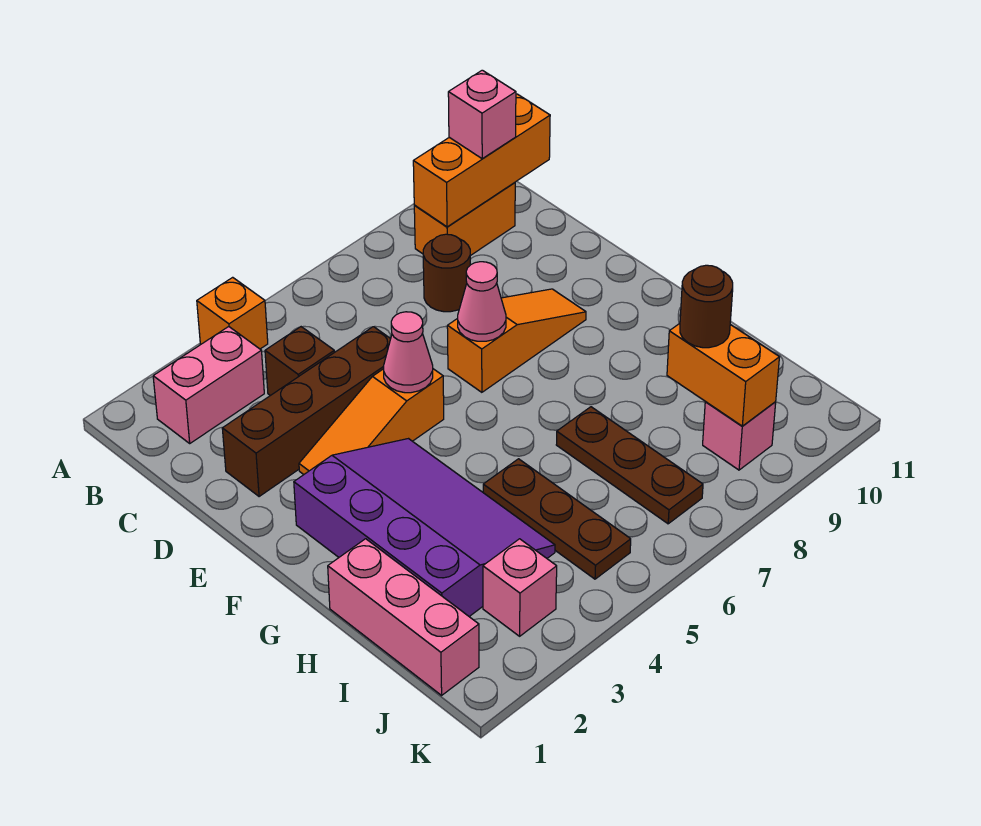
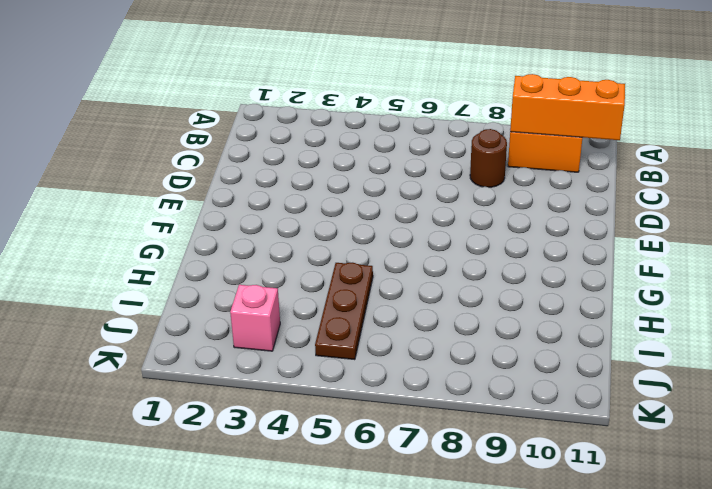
none -> orange 1x1 brick [197,277,268,349]
none -> pink 1x2 brick [153,327,264,443]
none -> brown 1x1 brick [265,327,334,396]

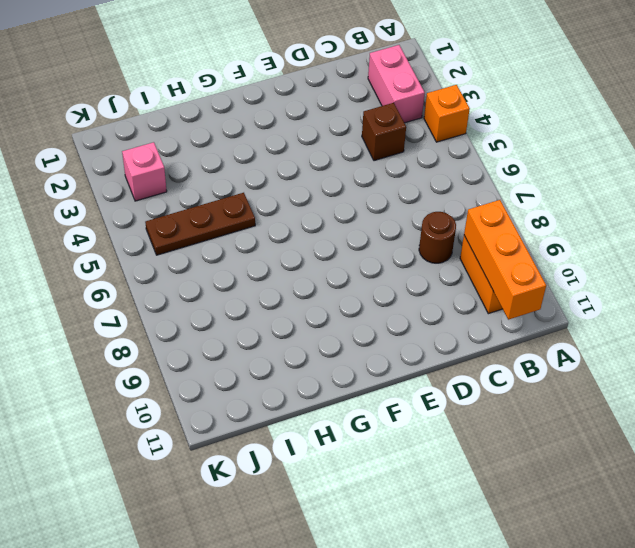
none -> brown 1x4 brick [222,327,391,497]
none -> orange 1x3 slope [299,369,444,474]
none -> orange 1x3 slope [447,289,586,392]

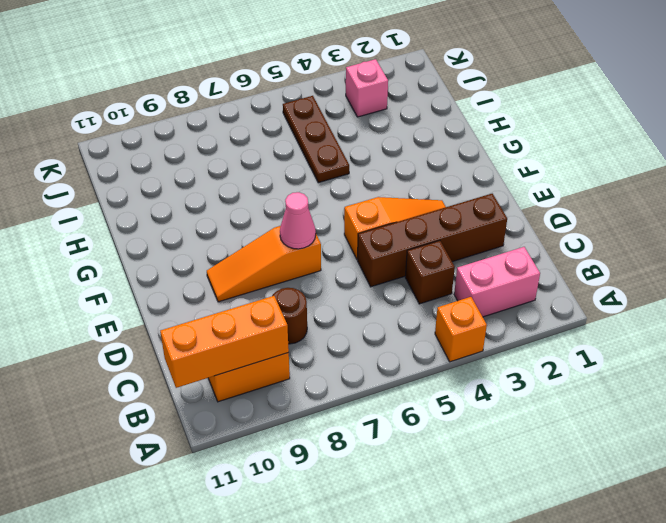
none -> purple 3x4 slope [294,439,555,616]
none -> pink 1x3 brick [328,539,479,695]
none -> brown 1x3 plate [556,407,703,524]

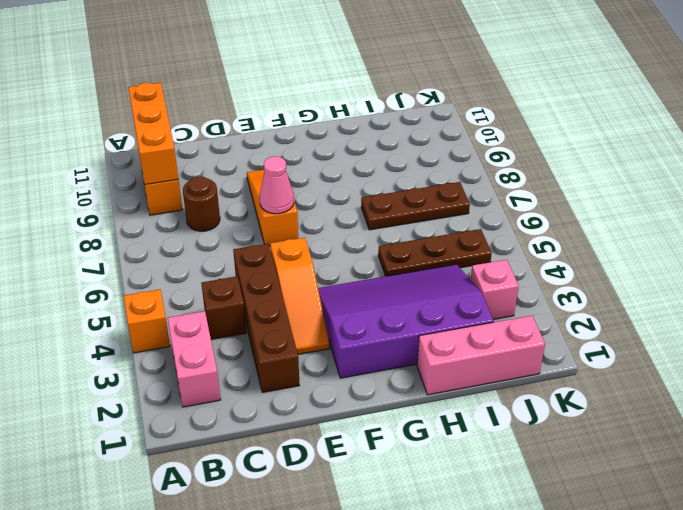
none -> pink 1x1 brick [703,402,776,470]
none -> pink 1x1 cone [384,312,433,393]
none -> orange 1x2 brick [667,323,779,426]

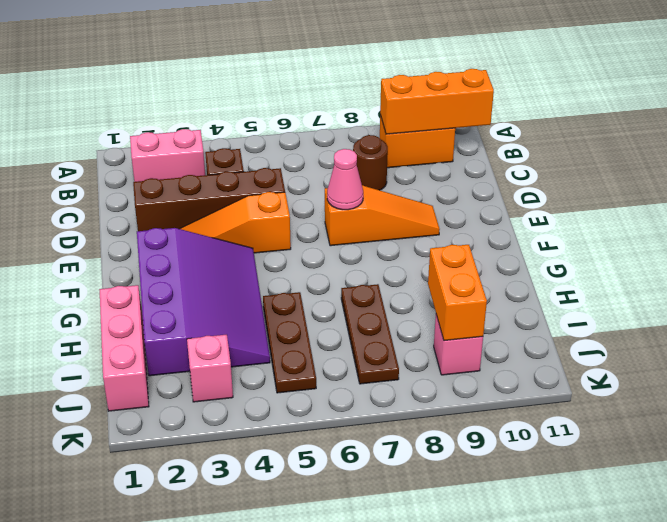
none -> orange 1x1 brick [197,277,268,349]
none -> pink 1x1 cone [384,312,433,393]
none -> pink 1x1 brick [448,70,516,159]

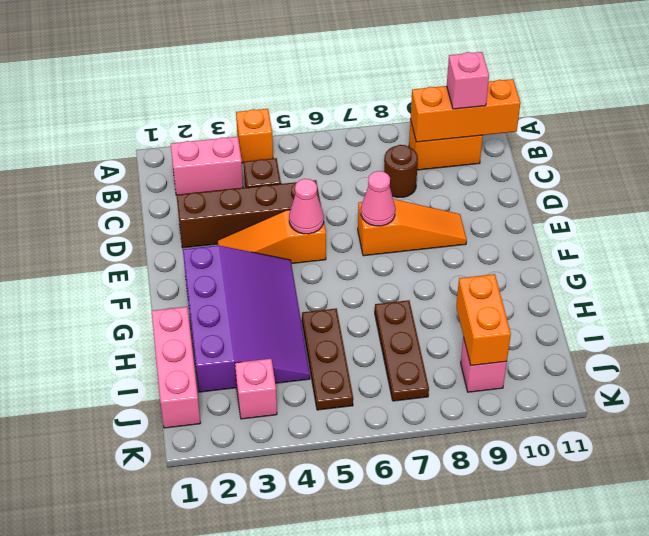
none -> brown 1x1 round brick [680,265,733,348]

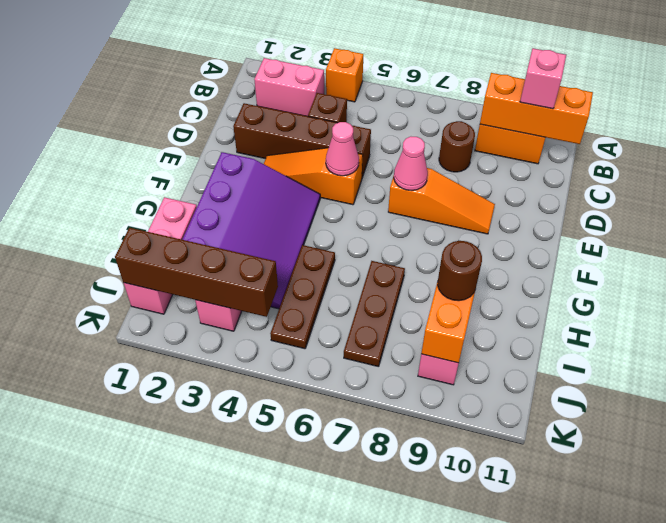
brown 1x4 brick [115,228,278,317] -> none

